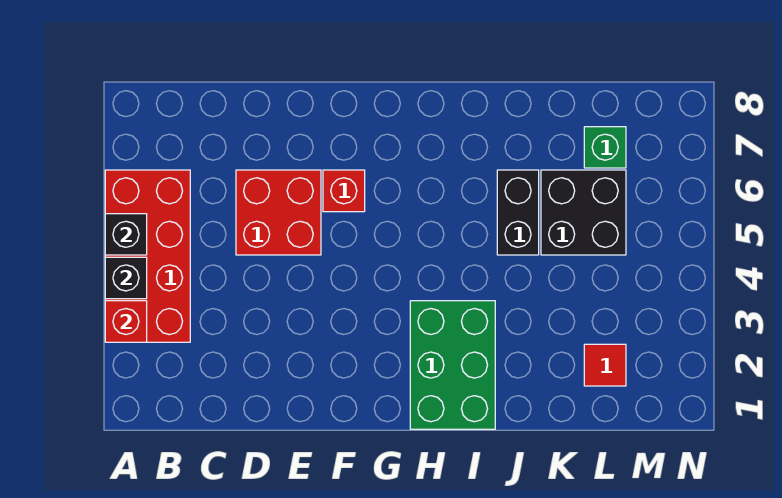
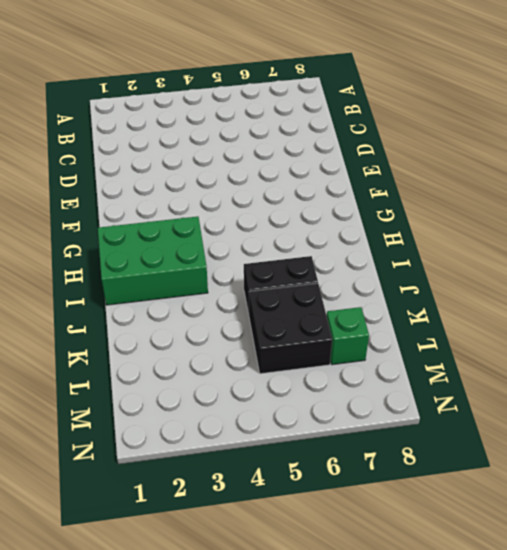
none -> red 2x4 brick [105,170,190,342]
none -> red 2x2 brick [236,170,321,255]

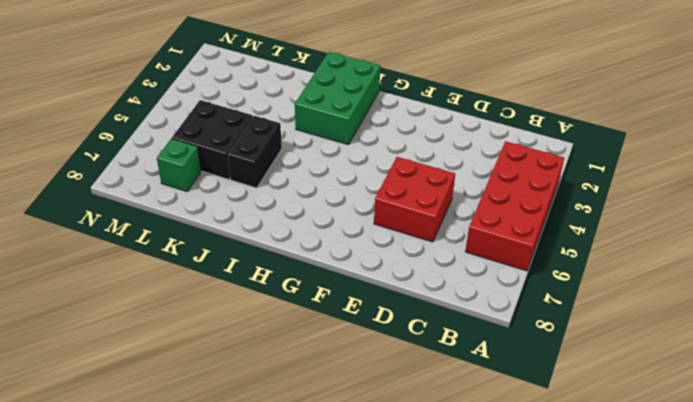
none -> red 1x1 brick [323,170,365,212]
none -> red 1x1 tile [584,344,626,386]

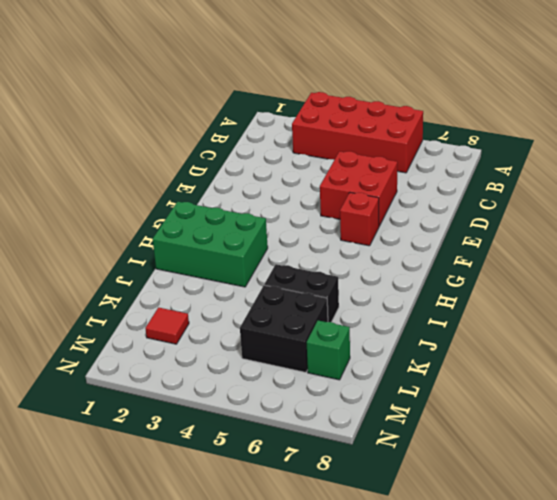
none -> red 1x1 brick [105,301,147,342]
none -> black 1x1 brick [105,257,147,299]

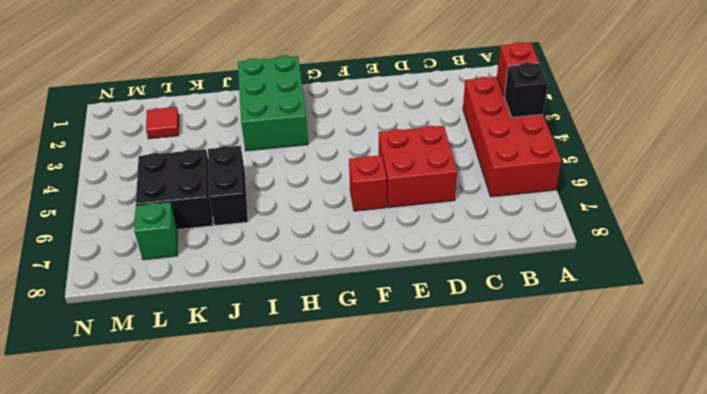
none -> black 1x1 brick [105,214,147,255]

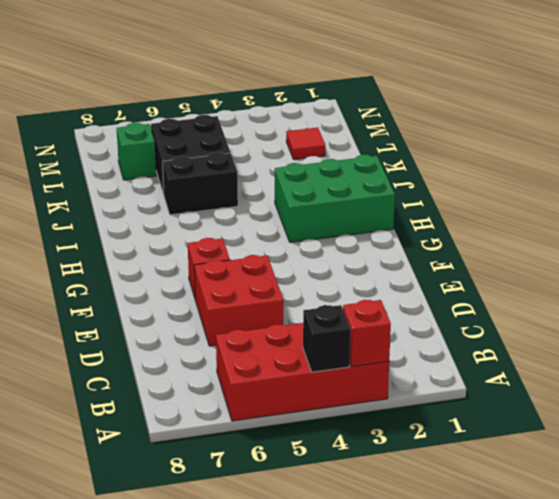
none -> black 1x1 brick [105,214,147,255]

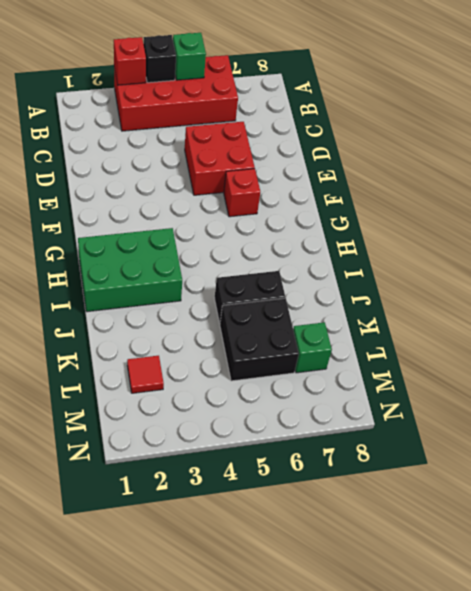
green 1x1 brick [173,33,206,80] -> black 1x1 brick [105,214,147,255]

